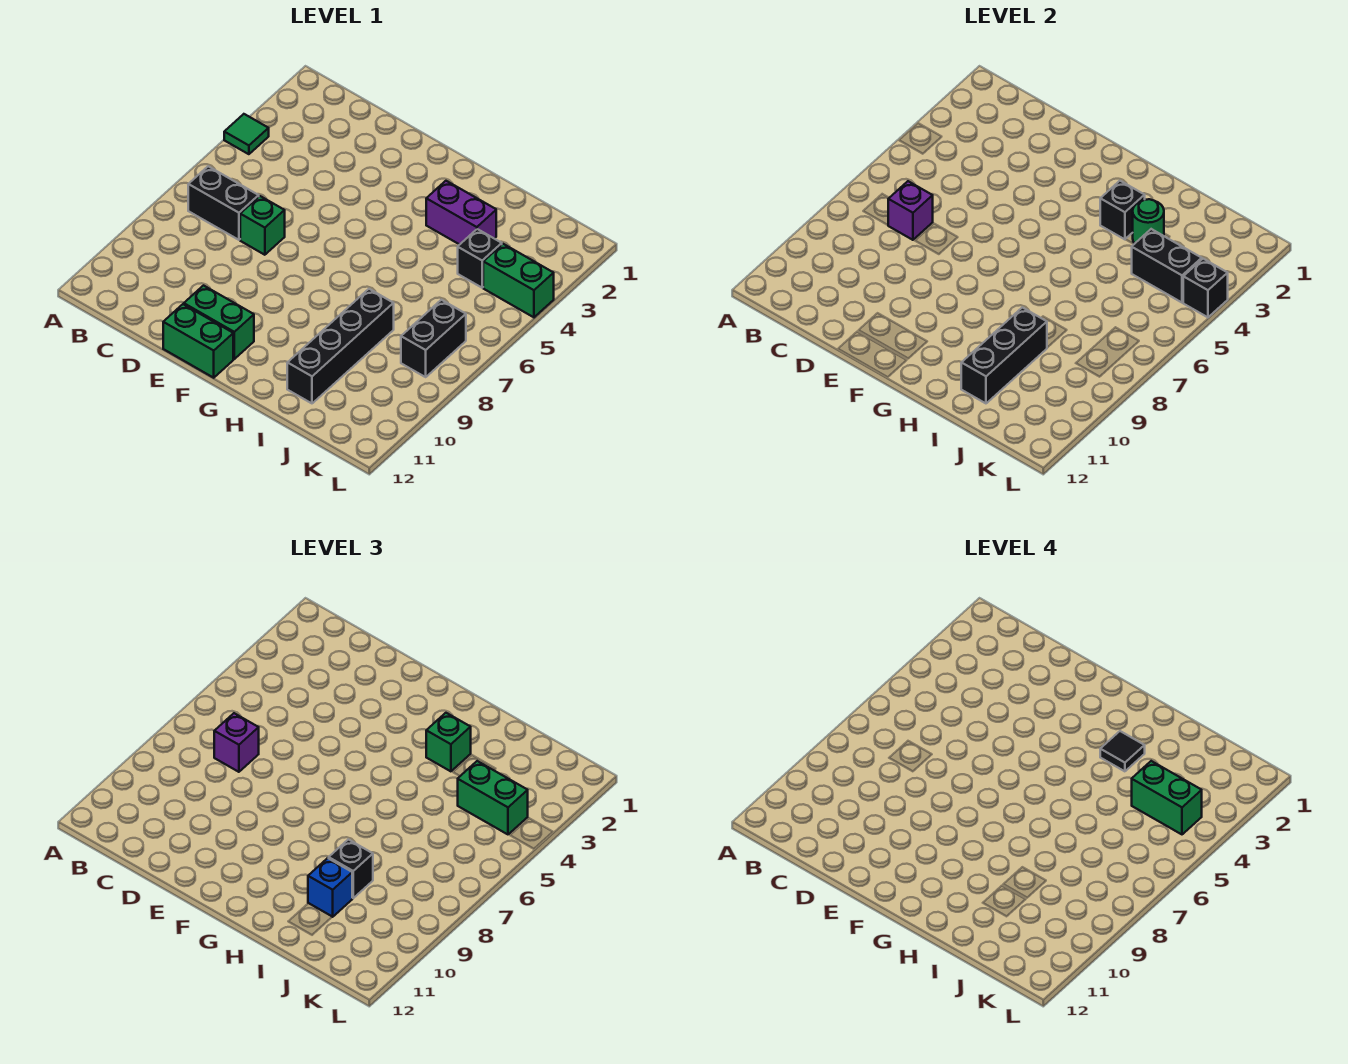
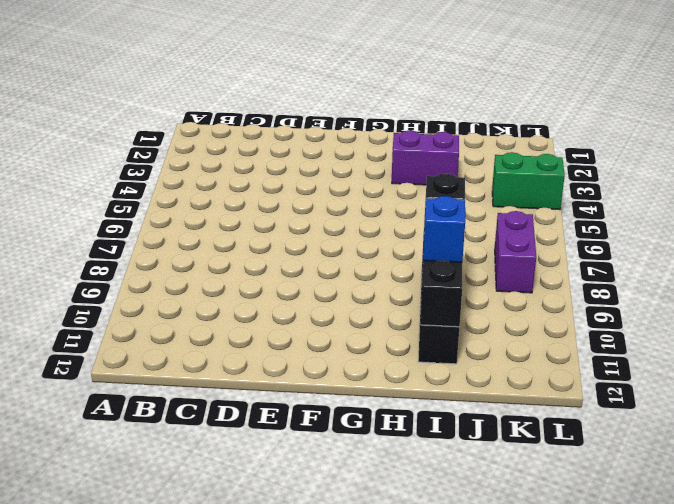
purple 1x2 brick [495,211,536,293] -> black 1x2 brick [401,300,466,377]
none -> green 1x1 tile [224,114,269,154]
none -> black 1x2 brick [188,166,259,240]
none -> green 1x1 brick [240,196,285,255]

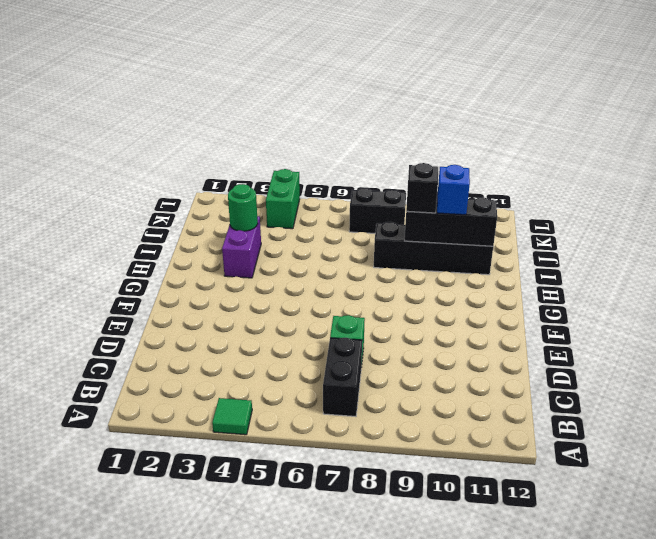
none -> green 1x2 brick [184,286,254,359]
none -> green 1x2 brick [163,304,233,378]
none -> black 1x1 brick [458,229,502,288]

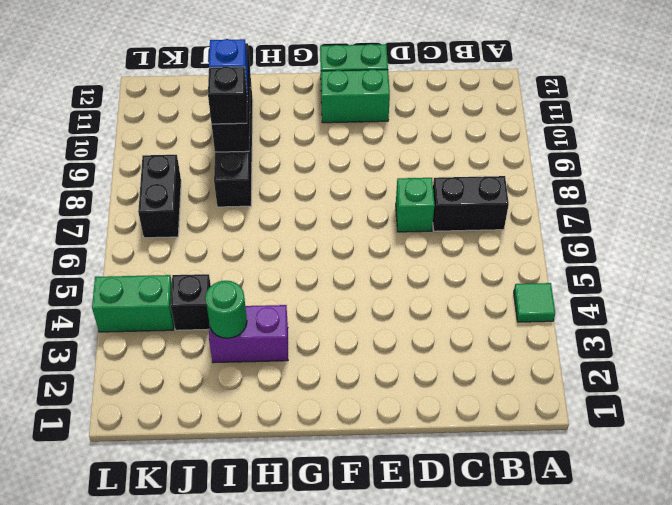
none -> purple 1x1 brick [888,181,933,240]
none -> black 1x1 brick [1100,181,1145,239]
none -> black 1x2 brick [1132,229,1202,302]

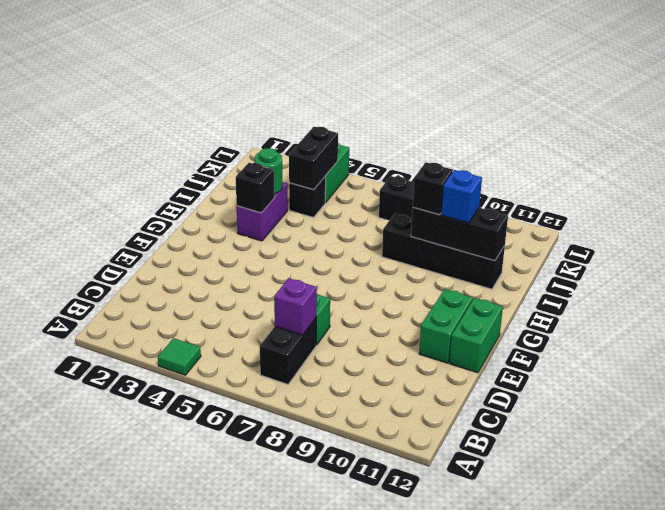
none -> black 1x1 brick [1183,259,1228,317]
none -> purple 1x1 brick [214,713,259,772]
none -> green 1x1 brick [426,713,471,771]

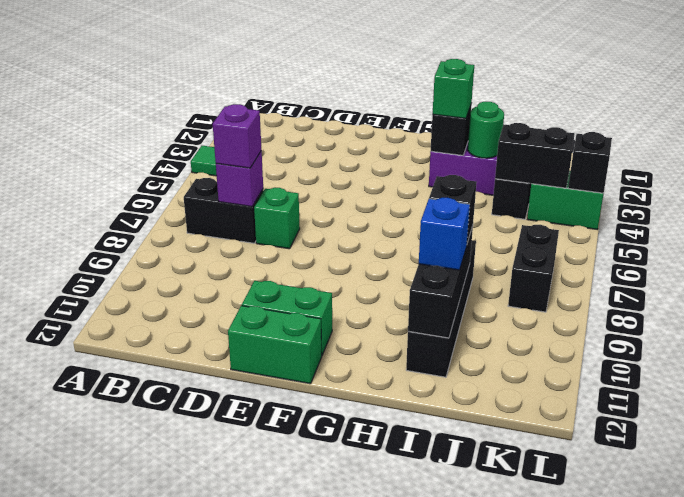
none -> green 1x2 brick [458,761,528,834]
none -> black 1x1 tile [1100,731,1145,771]
none -> green 1x2 brick [1132,761,1202,834]

